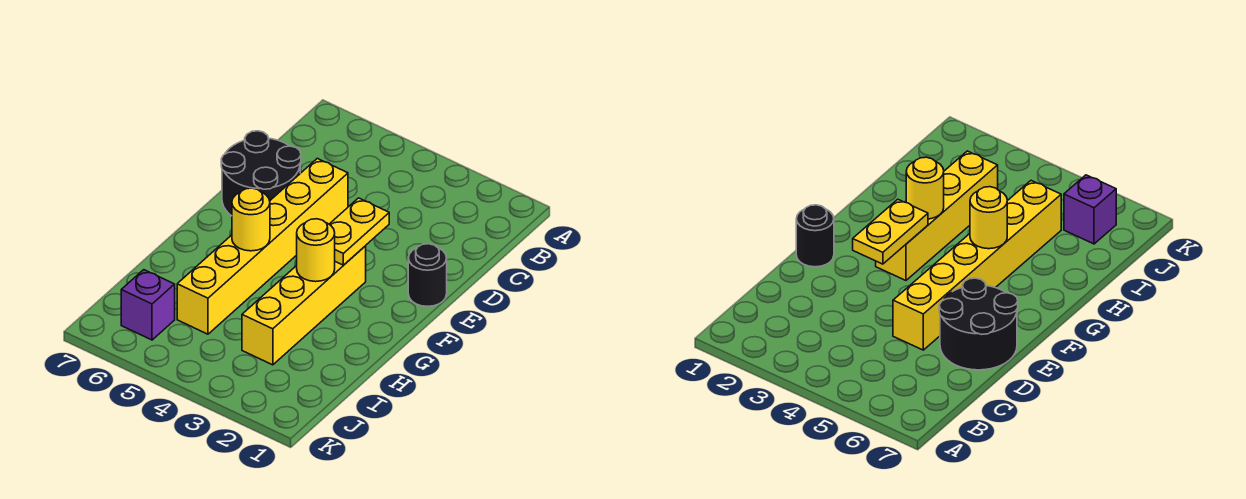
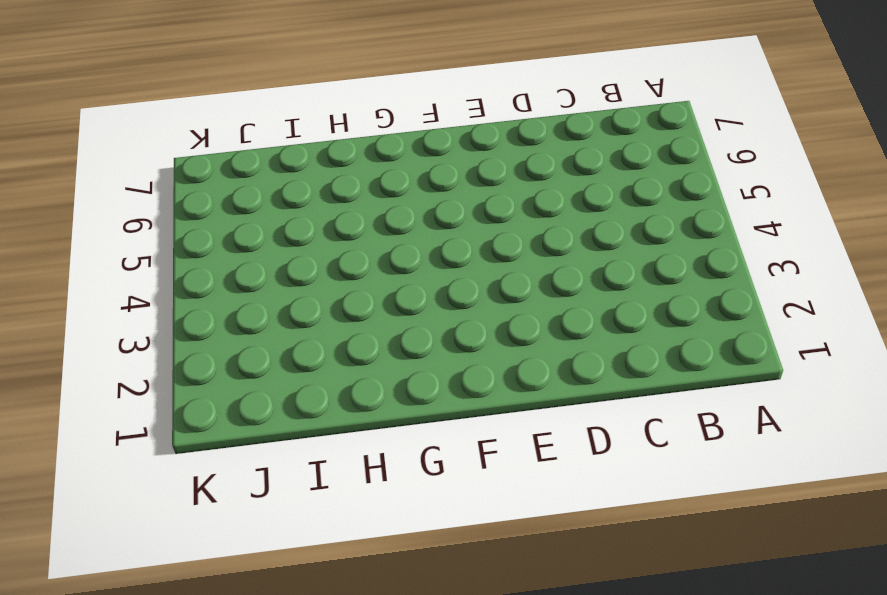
none -> yellow 1x6 brick [177,158,348,334]
none -> black 2x2 round brick [221,131,301,216]

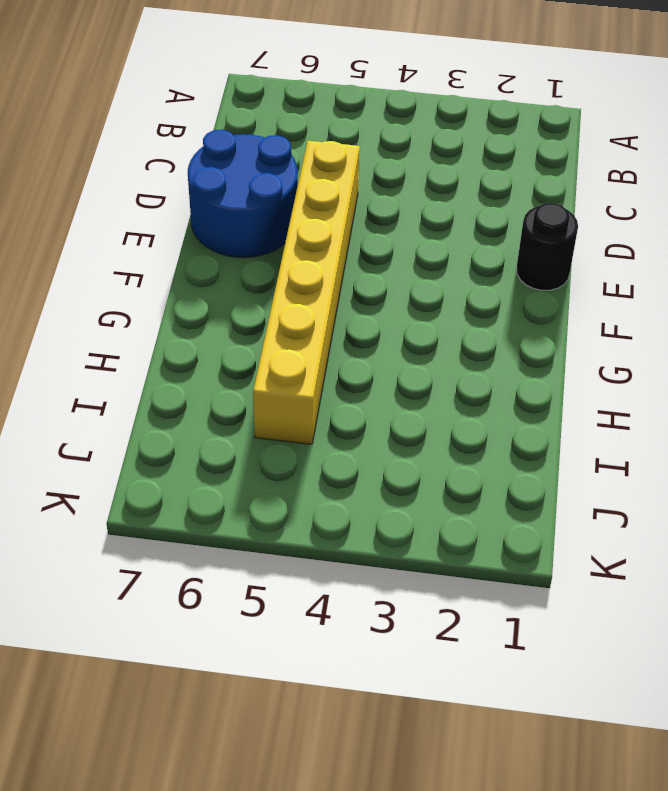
blue 2x2 round brick [188,130,298,258] -> black 2x2 round brick [221,131,301,216]
none -> yellow 1x4 brick [242,246,366,365]
none -> purple 1x1 brick [121,270,175,340]

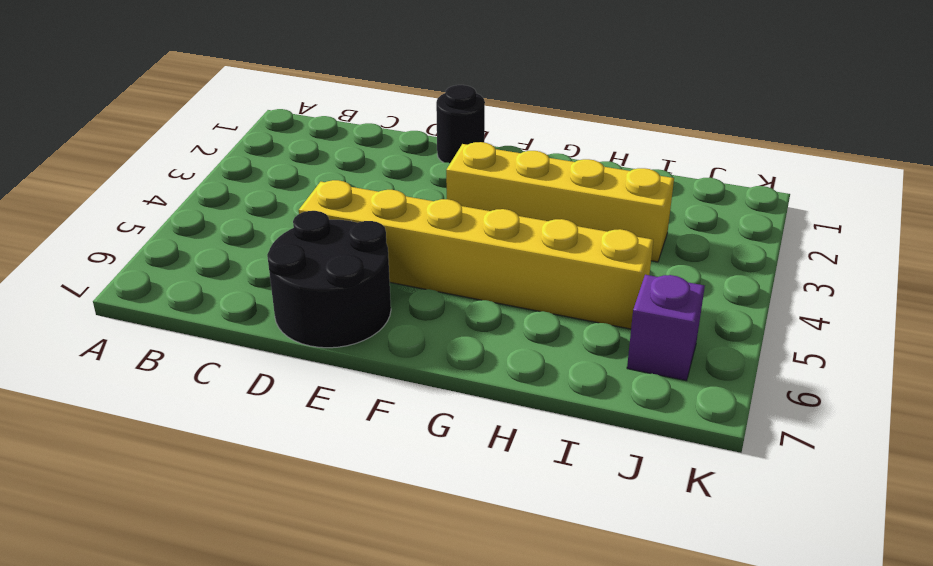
none -> yellow 1x2 plate [329,198,389,265]
none -> yellow 1x1 round brick [297,219,335,282]

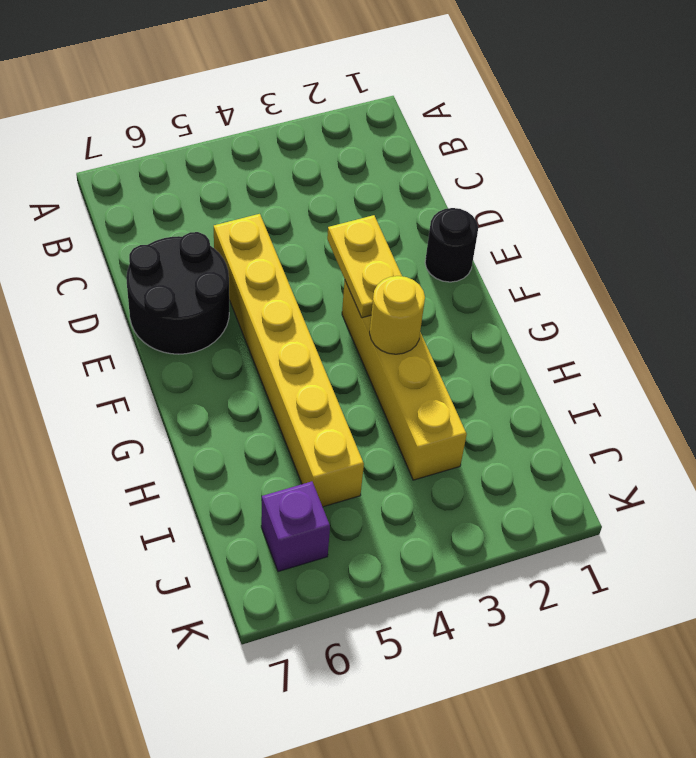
none -> yellow 1x1 round brick [232,188,270,251]

